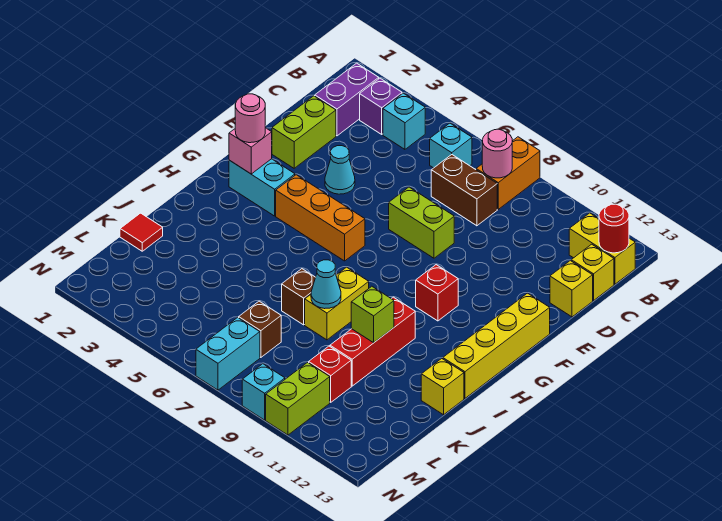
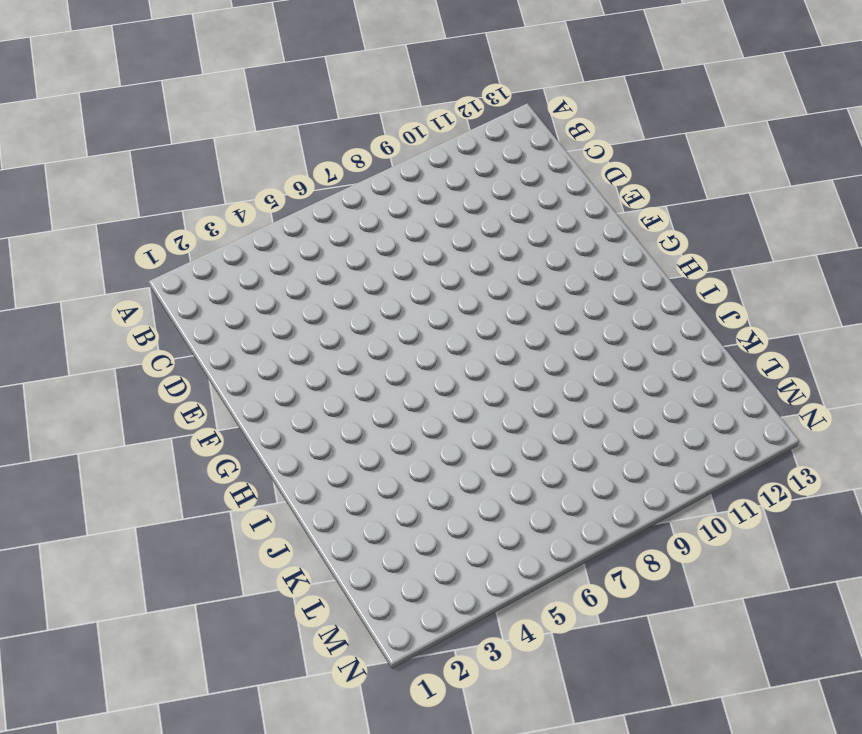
none -> orange 1x2 brick [476,137,540,209]
none -> purple 1x2 brick [315,63,379,136]
none -> purple 1x1 brick [360,78,402,134]
none -> cyan 1x1 brick [383,93,425,149]

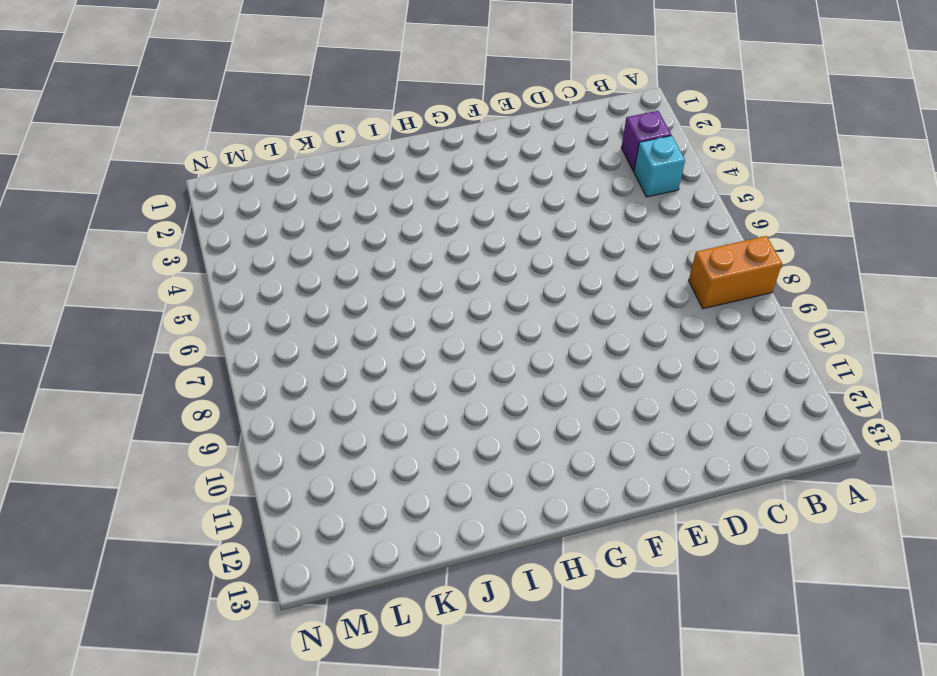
none -> purple 1x2 brick [315,63,379,136]
none -> cyan 1x1 brick [430,123,472,168]
none -> yellow 1x2 brick [569,213,635,284]
none -> brown 1x2 brick [431,155,497,226]

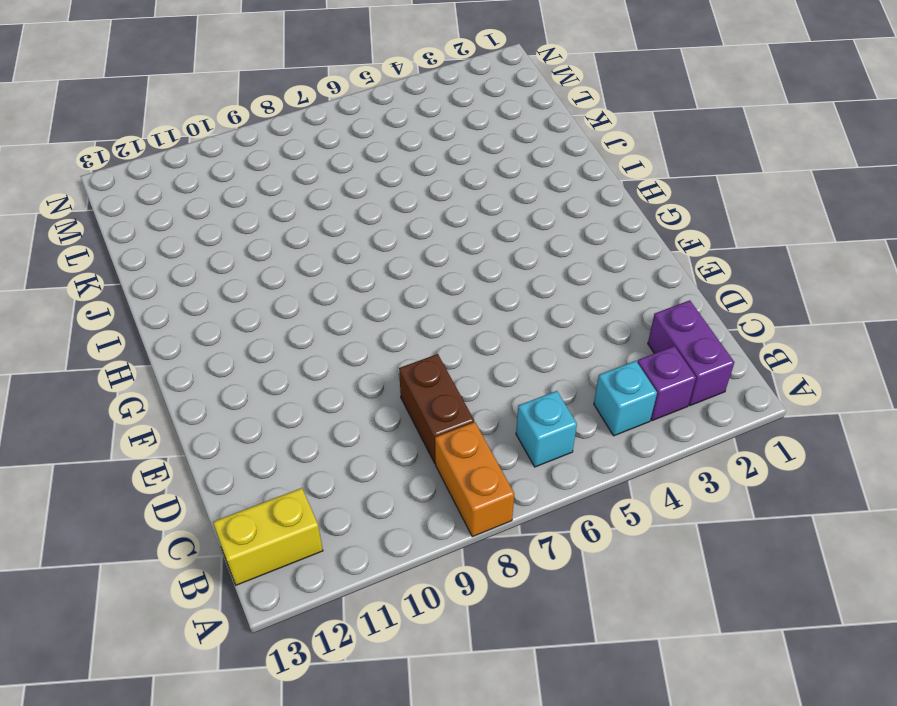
brown 1x2 brick [399,354,474,463] -> brown 1x2 brick turned to [431,155,497,226]
none -> yellow 1x1 brick [571,244,614,301]
none -> lime 1x2 brick [272,96,336,168]
none -> yellow 1x1 brick [550,261,593,317]
none -> cyan 1x1 cone [325,146,355,194]

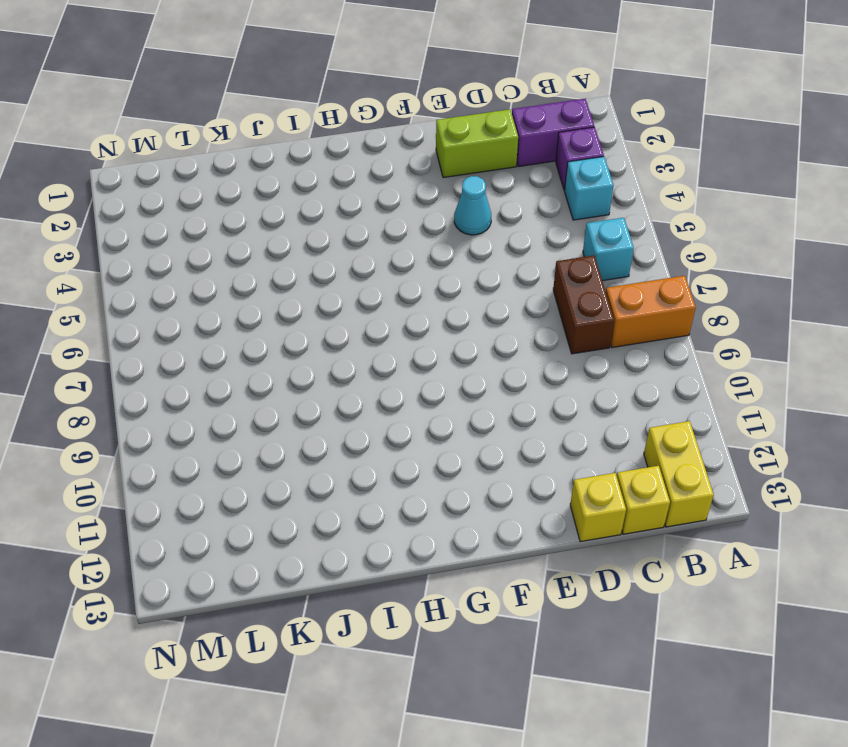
none -> lime 1x2 brick [389,187,454,258]
none -> yellow 1x4 brick [443,293,550,398]
none -> cyan 1x2 brick [229,159,295,216]
none -> orange 1x3 brick [276,175,365,261]

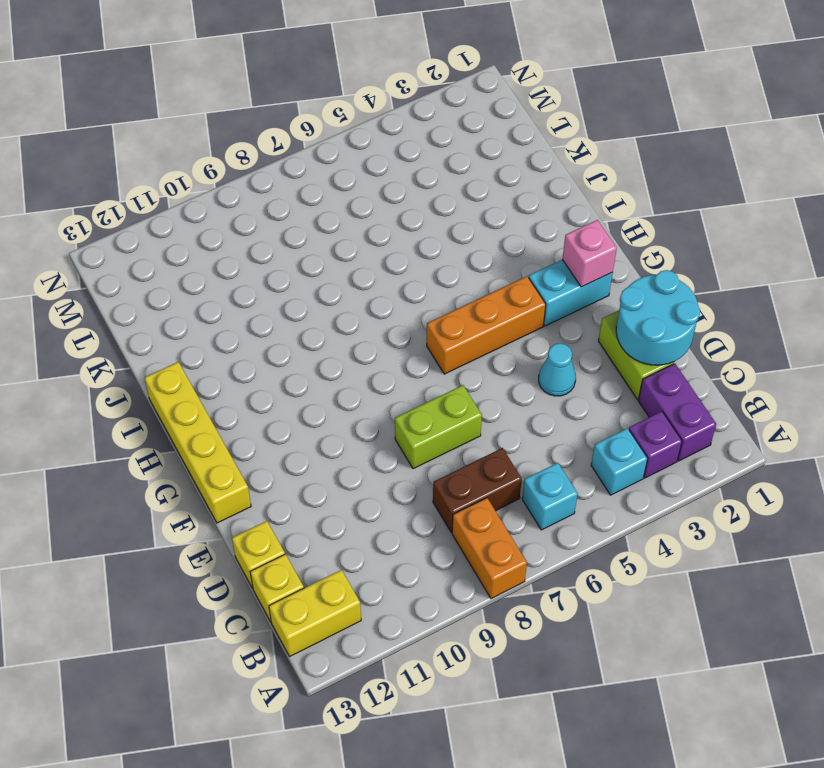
cyan 2x2 round brick [616,270,700,365] -> none
none -> red 1x1 brick [416,265,458,321]
none -> yellow 1x2 brick [305,267,369,340]
none -> red 1x3 brick [330,297,415,386]
none -> brown 1x1 brick [282,269,316,325]

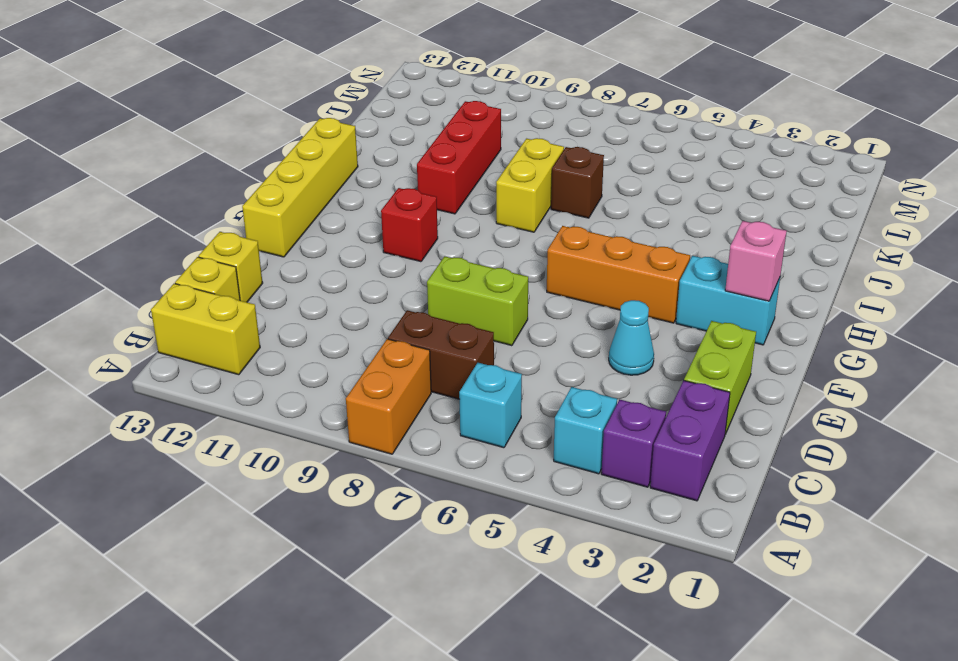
none -> yellow 1x1 brick [421,359,464,415]
none -> red 1x1 tile [120,213,163,251]
none -> brown 1x1 brick [239,301,281,357]
none -> red 1x1 brick [309,346,351,402]

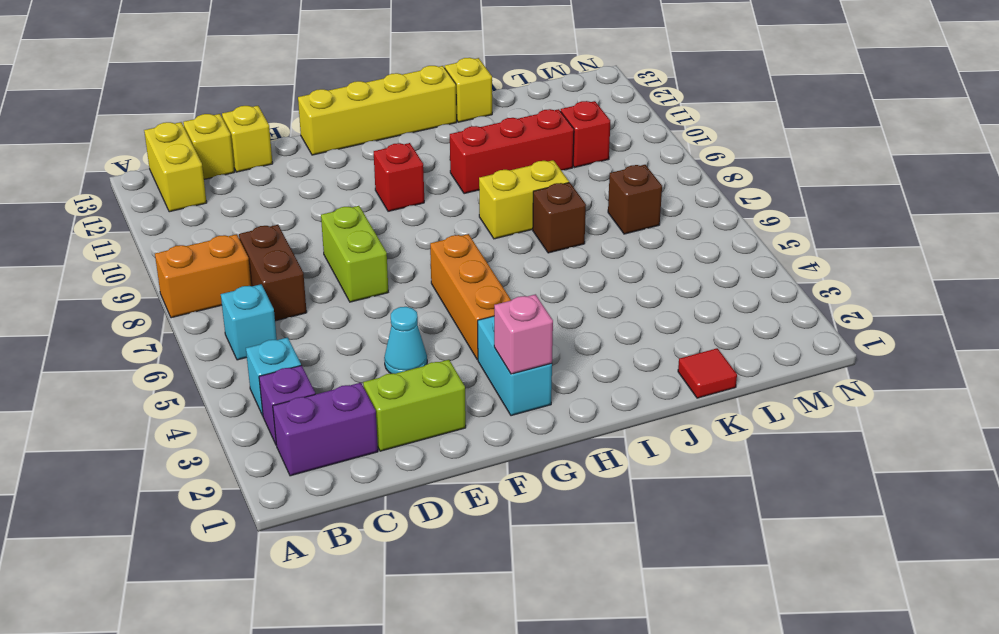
none -> cyan 1x2 brick [196,317,260,390]
none -> lime 1x2 brick [266,362,330,435]
none -> cyan 1x1 brick [242,364,285,420]
none -> pink 1x1 round brick [482,129,512,178]

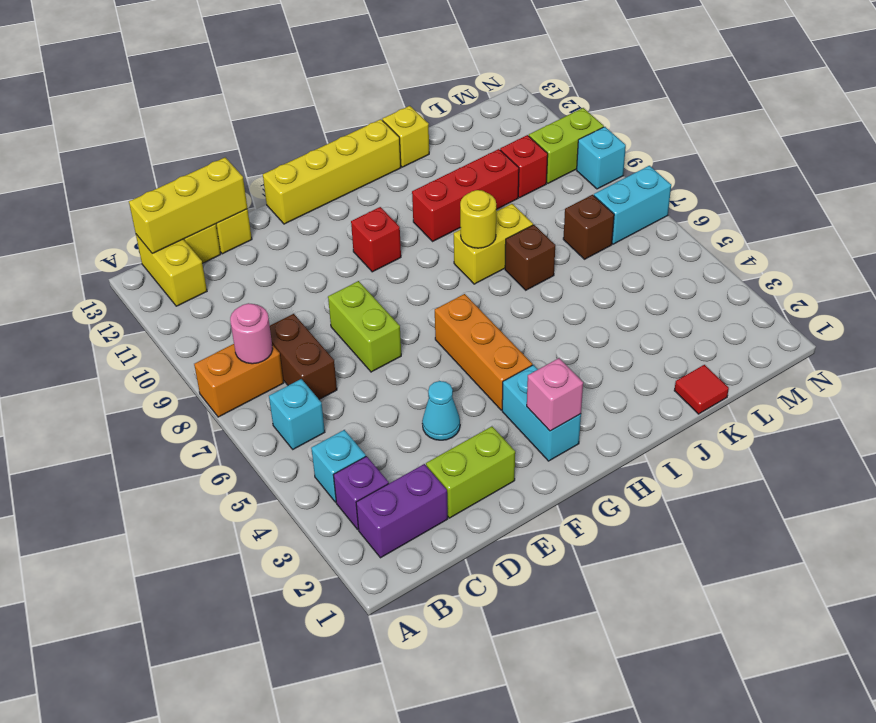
yellow 1x3 brick [129,157,247,253] -> red 1x1 round brick [599,204,629,253]
yellow 1x1 round brick [460,190,496,248] -> none
none -> cyan 1x1 cone [311,260,341,309]
none -> lime 1x1 brick [351,286,394,343]
none -> pink 1x1 round brick [235,94,265,143]

